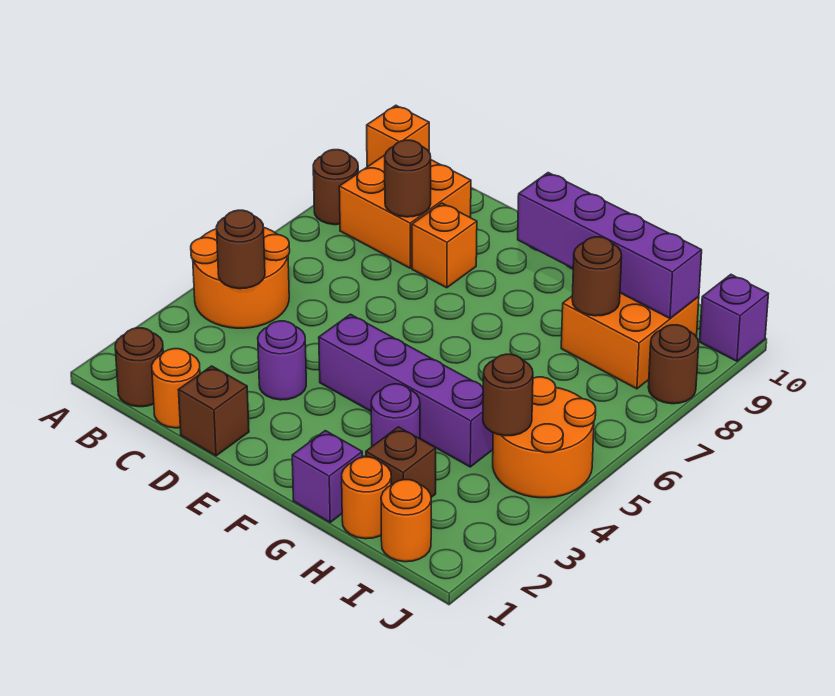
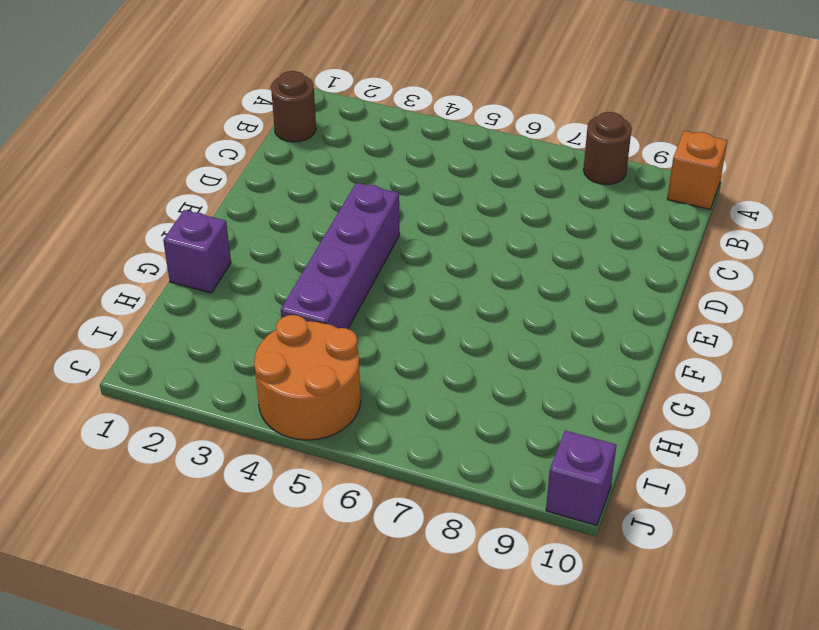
none -> orange 2x2 round brick [191,227,290,328]
none -> orange 2x2 brick [339,155,471,268]
none -> orange 1x1 round brick [152,349,200,428]

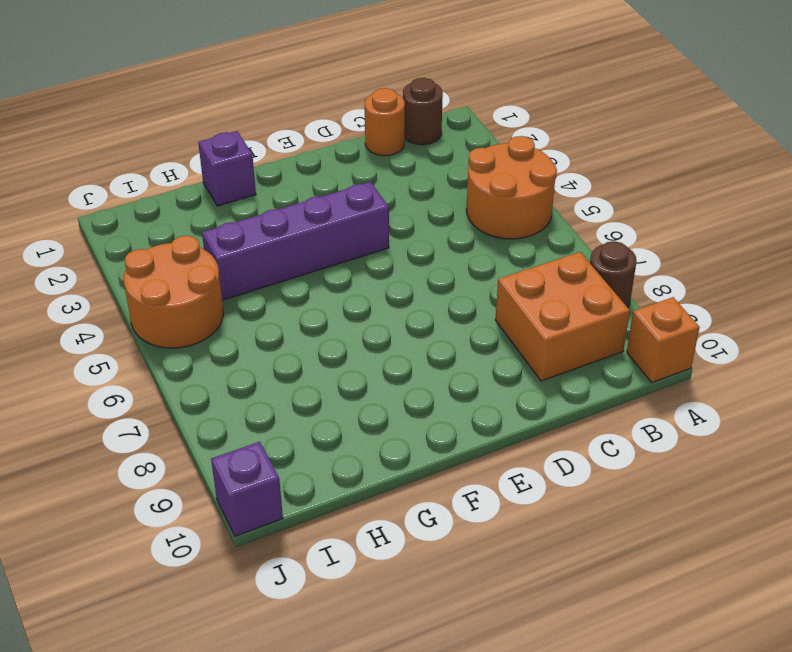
none -> brown 1x1 brick [178,366,249,456]
none -> purple 1x1 round brick [258,321,306,400]
none -> orange 1x1 brick [412,203,477,288]

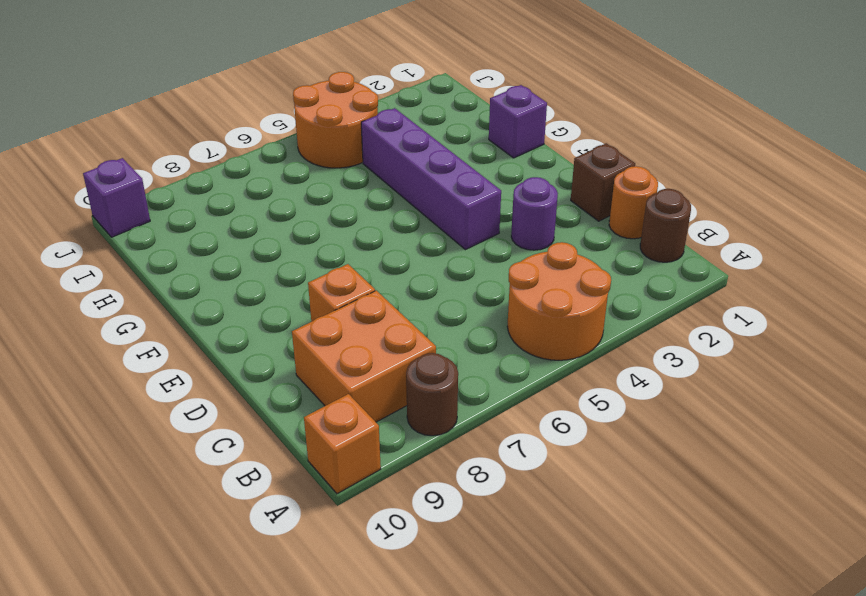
none -> purple 1x1 round brick [371,384,420,446]
none -> orange 1x1 round brick [342,457,391,539]
none -> brown 1x1 brick [366,427,436,497]

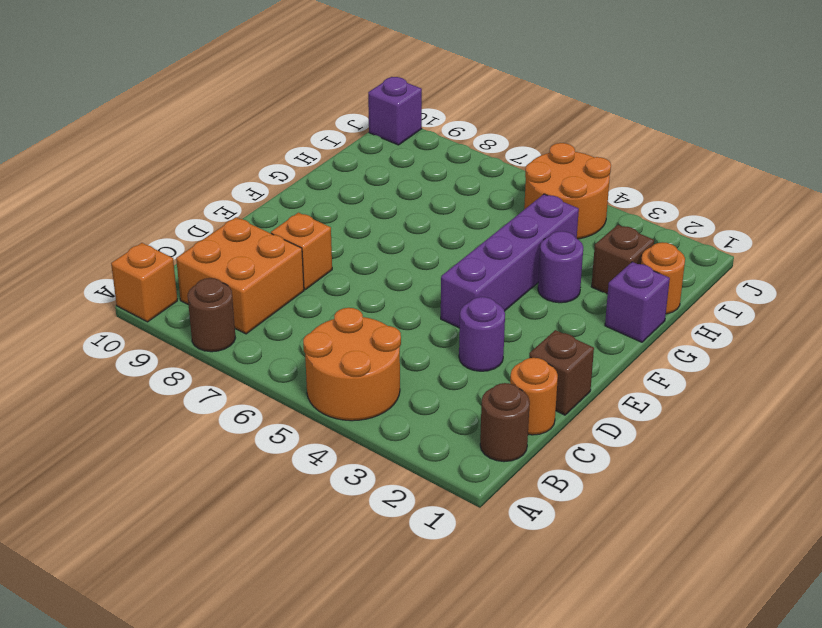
none -> orange 2x2 brick [561,293,699,389]
none -> orange 1x1 round brick [381,480,431,562]
none -> brown 1x1 round brick [648,325,699,404]

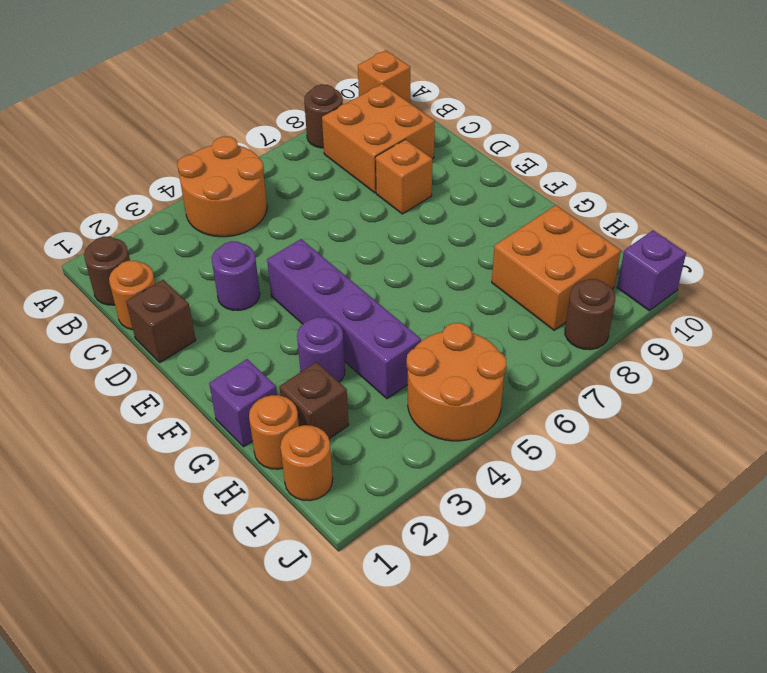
none -> brown 1x1 round brick [216,210,265,289]
none -> brown 1x1 round brick [385,140,431,217]
none -> purple 1x4 brick [518,173,702,318]

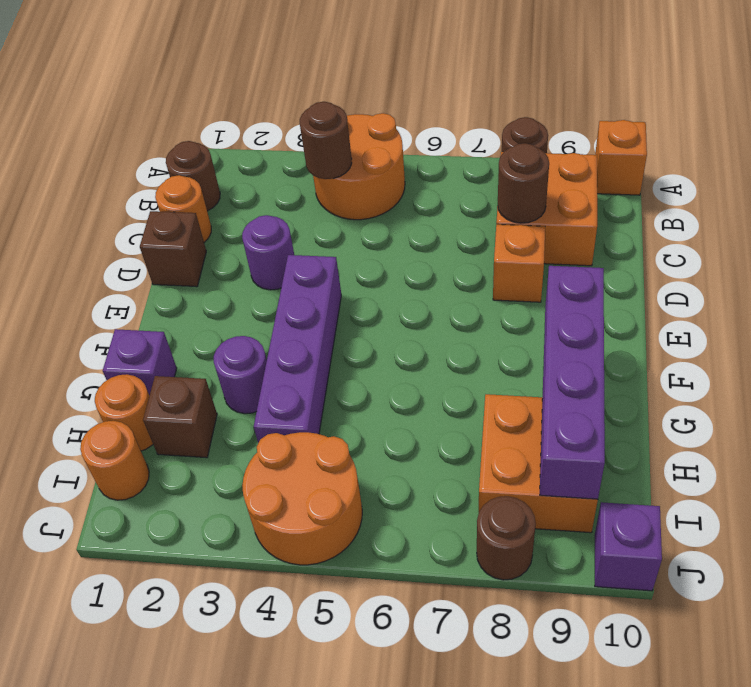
none -> brown 1x1 round brick [572,237,622,316]
none -> brown 1x1 round brick [483,354,533,436]

